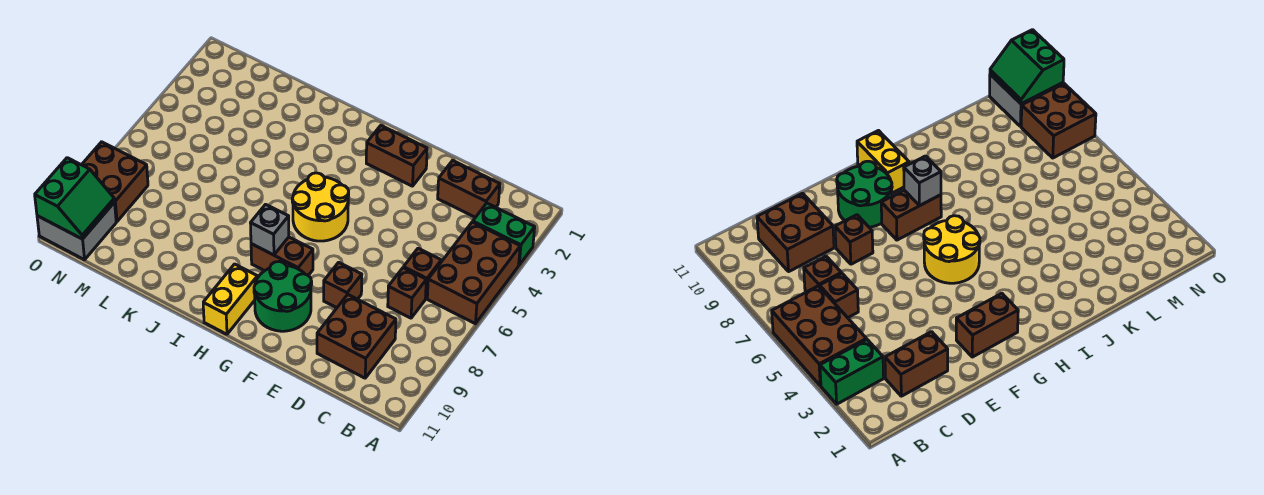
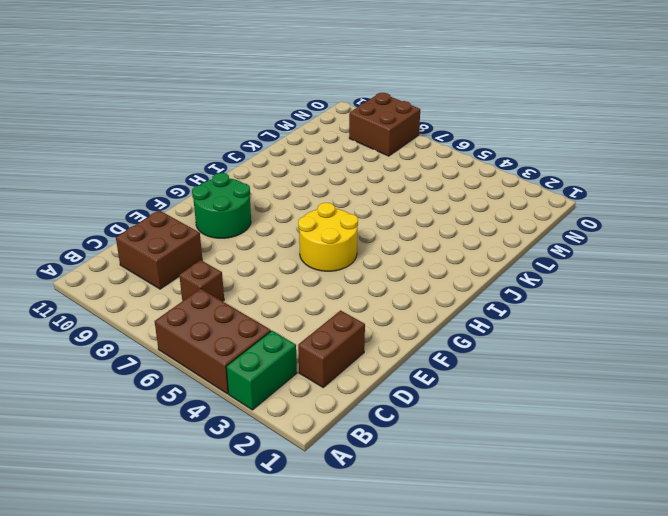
none -> brown 1x1 brick [404,248,441,299]
none -> brown 1x1 brick [324,262,362,308]
none -> brown 1x2 brick [366,126,427,186]

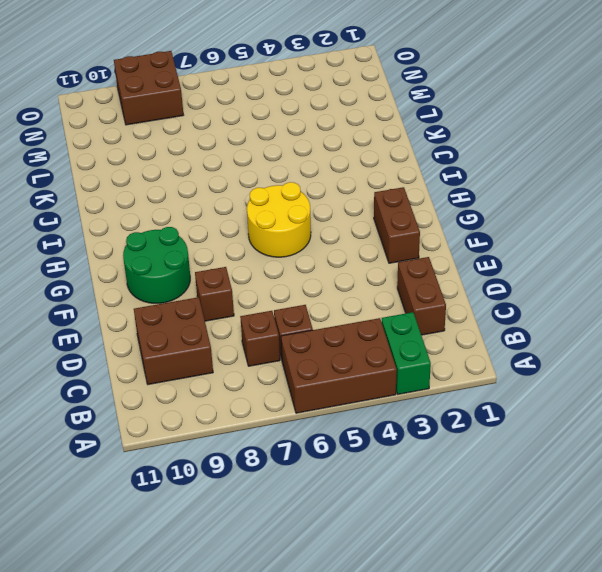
none -> brown 1x2 brick [251,237,313,275]
none -> yellow 1x2 brick [203,264,258,334]
none -> grey 2x2 brick [37,202,116,260]

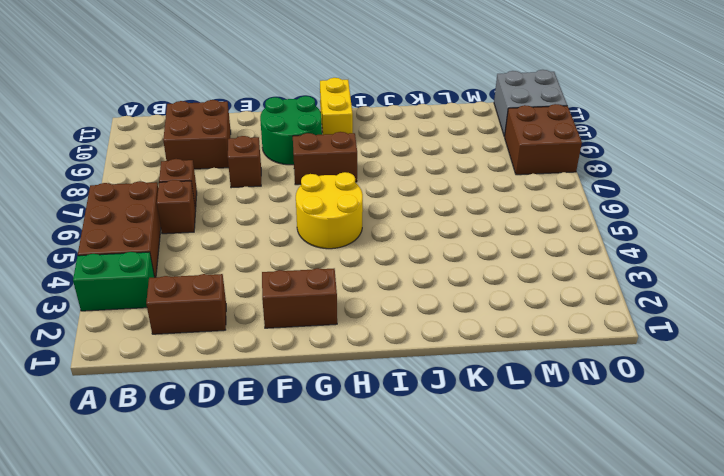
none -> grey 1x1 brick [251,204,289,255]
none -> green 2x2 slope [35,158,115,239]

